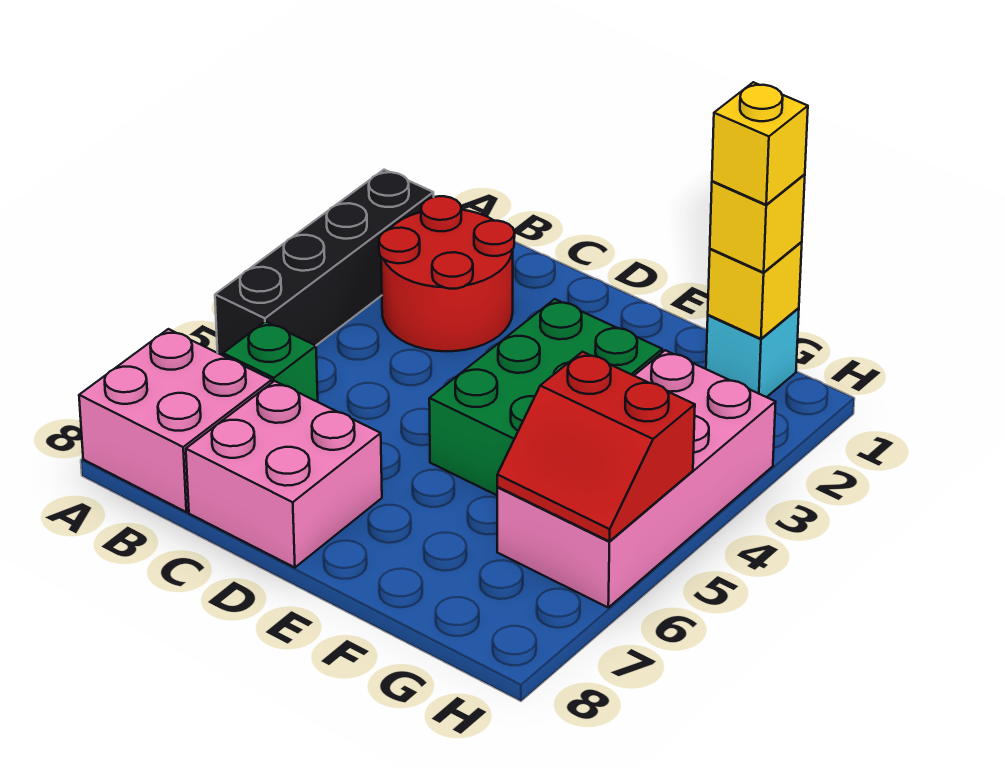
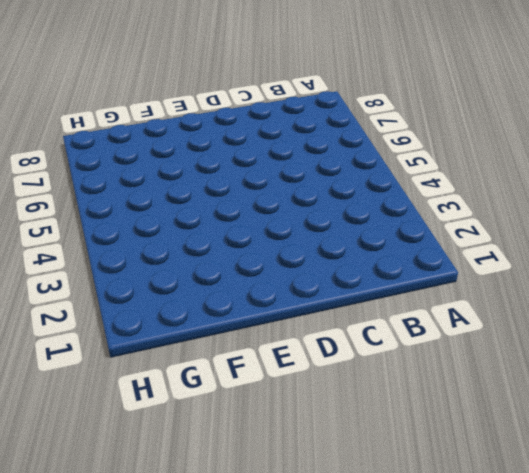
none -> black 1x4 brick [215,170,434,355]
none -> pink 2x2 brick [79,329,272,512]
none -> red 2x2 round brick [379,196,515,351]

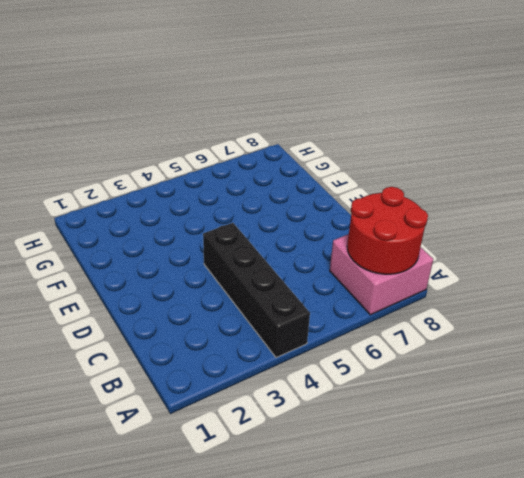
black 1x4 brick [203,223,310,358] -> black 1x4 brick turned to [215,170,434,355]
red 2x2 round brick [347,187,428,274] -> red 2x2 round brick moved to [379,196,515,351]
none -> green 1x1 brick [223,322,318,402]
none -> pink 2x2 brick [186,381,382,568]
none -> green 2x3 brick [429,299,662,495]

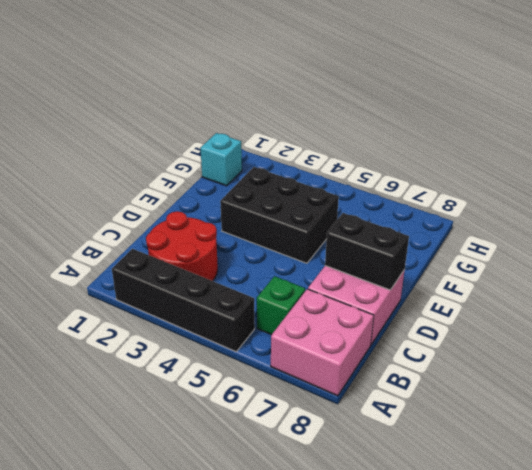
black 1x2 brick [325,213,409,290] -> none
black 2x3 brick [220,167,339,263] -> green 2x3 brick [429,299,662,495]
none -> pink 2x4 brick [497,350,776,607]
none -> yellow 1x1 brick [708,242,802,339]
none -> red 2x2 slope [497,352,695,541]

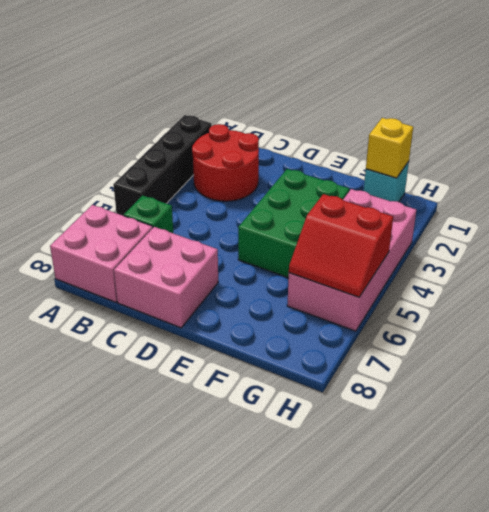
none -> yellow 1x1 brick [710,174,805,272]
none -> yellow 1x1 brick [712,82,808,205]

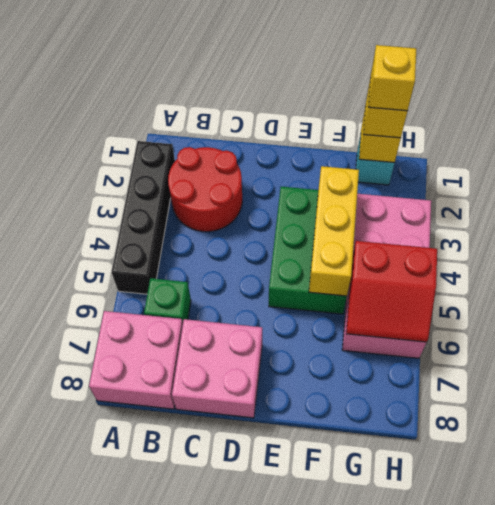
yellow 1x3 brick [309,166,359,296] -> none

